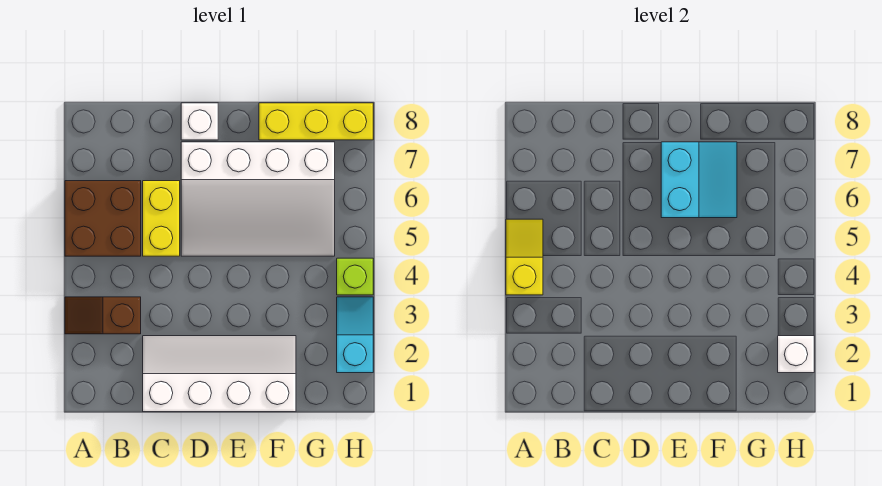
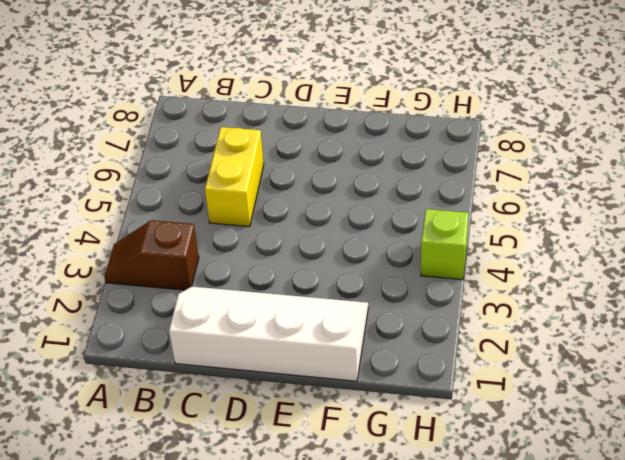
none -> brown 2x2 brick [65,181,141,256]
none -> white 3x4 slope [181,142,335,256]
none -> white 1x1 brick [181,103,218,140]

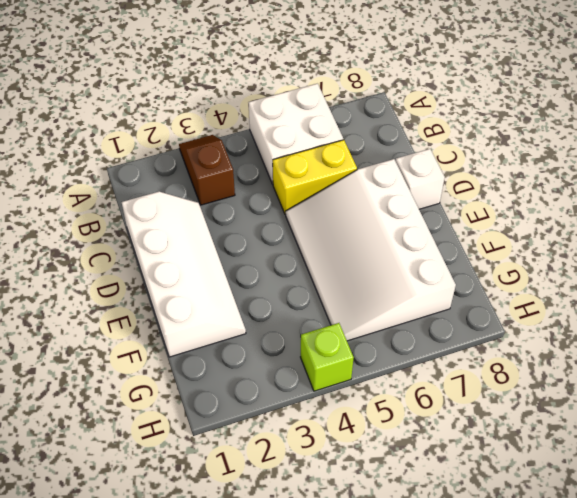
white 2x2 brick [248,84,343,184] -> brown 2x2 brick [65,181,141,256]
none -> yellow 1x3 brick [259,103,373,140]
none -> cyan 1x2 slope [337,297,373,373]
none -> yellow 1x2 slope [506,219,543,295]

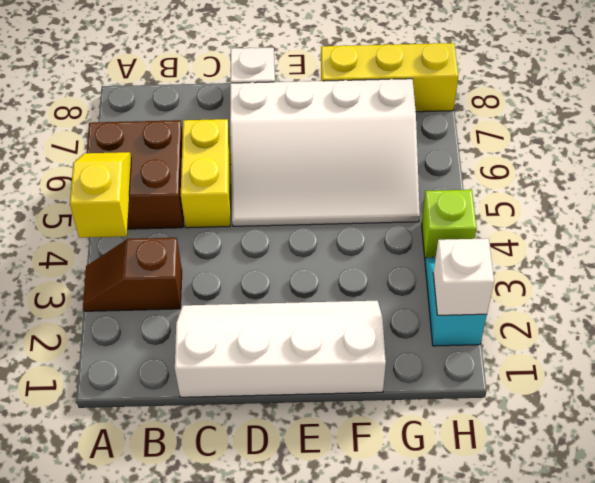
none -> cyan 2x2 slope [661,142,737,218]

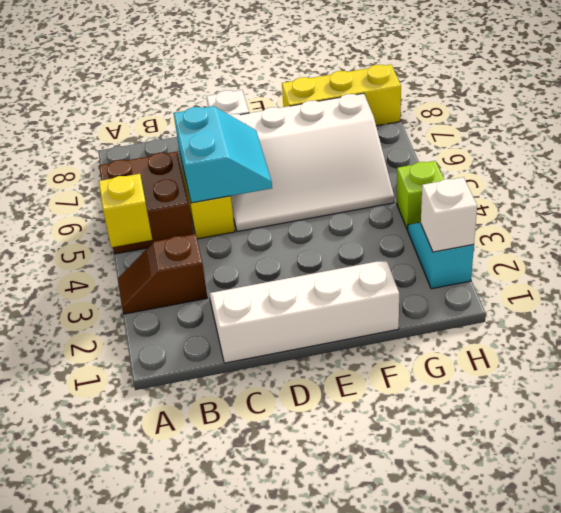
cyan 2x2 slope [174,106,272,203] -> cyan 2x2 slope moved to [661,142,737,218]

